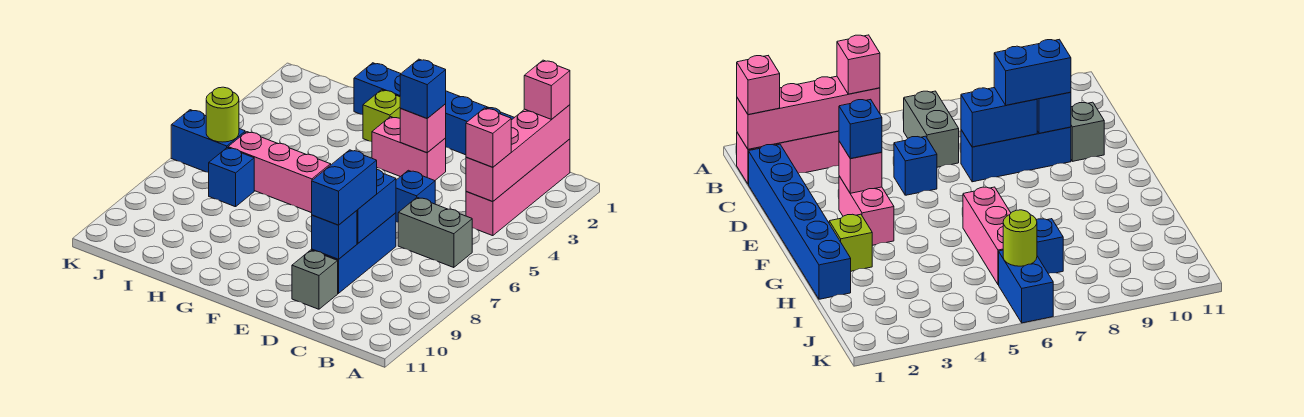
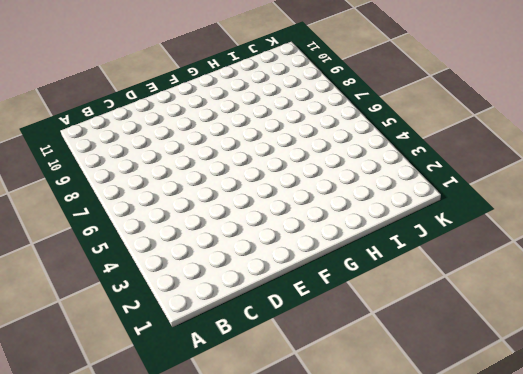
none -> pink 1x4 brick [466,139,570,236]
none -> grey 1x2 brick [398,197,472,268]
none -> blue 1x6 brick [354,63,515,155]

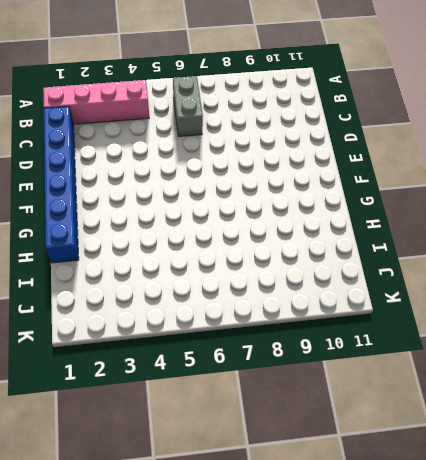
none -> blue 1x1 brick [396,170,435,222]
none -> blue 1x3 brick [312,213,396,293]
none -> grey 1x1 brick [292,250,338,309]

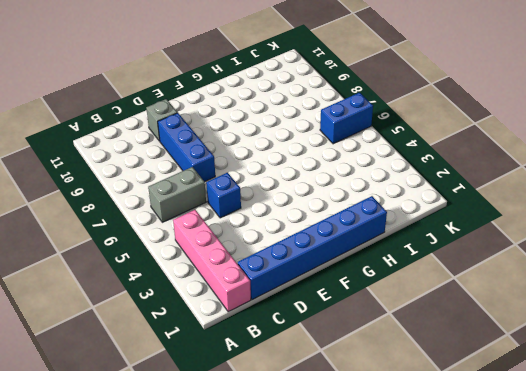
none -> pink 1x2 brick [372,117,446,181]
none -> lime 1x1 brick [363,90,401,142]
none -> pink 1x3 brick [228,132,331,213]

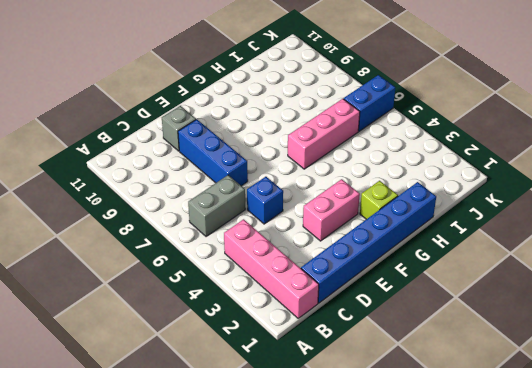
none -> blue 1x1 brick [209,148,254,207]
none -> pink 1x4 brick [466,105,570,202]
none -> blue 1x2 brick [357,170,396,243]

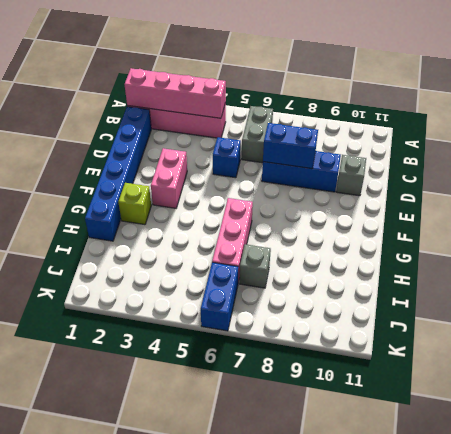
grey 1x1 brick [240,244,271,288] -> blue 1x1 brick [209,148,254,207]
none -> blue 1x1 brick [312,211,357,259]
none -> pink 1x1 brick [400,104,446,153]
none -> lime 1x1 round brick [206,87,239,142]

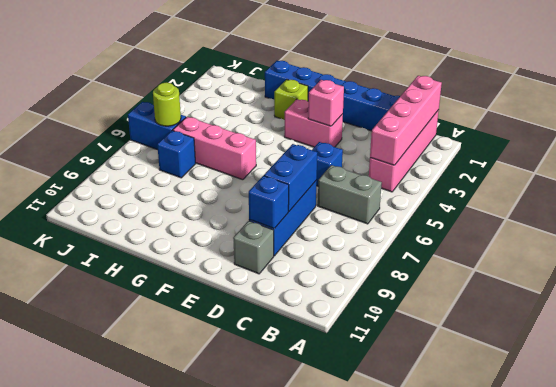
none -> pink 1x1 brick [524,60,570,119]
none -> pink 1x1 brick [466,108,511,167]
none -> blue 1x2 brick [312,150,377,225]

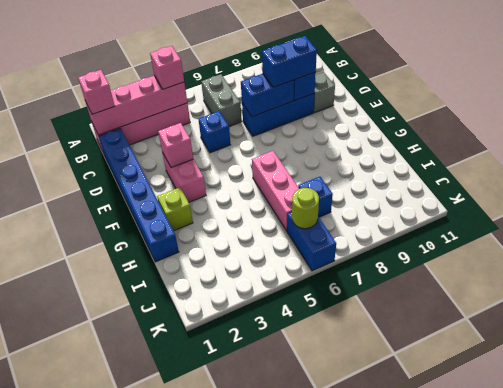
none -> blue 1x1 brick [400,59,446,118]

